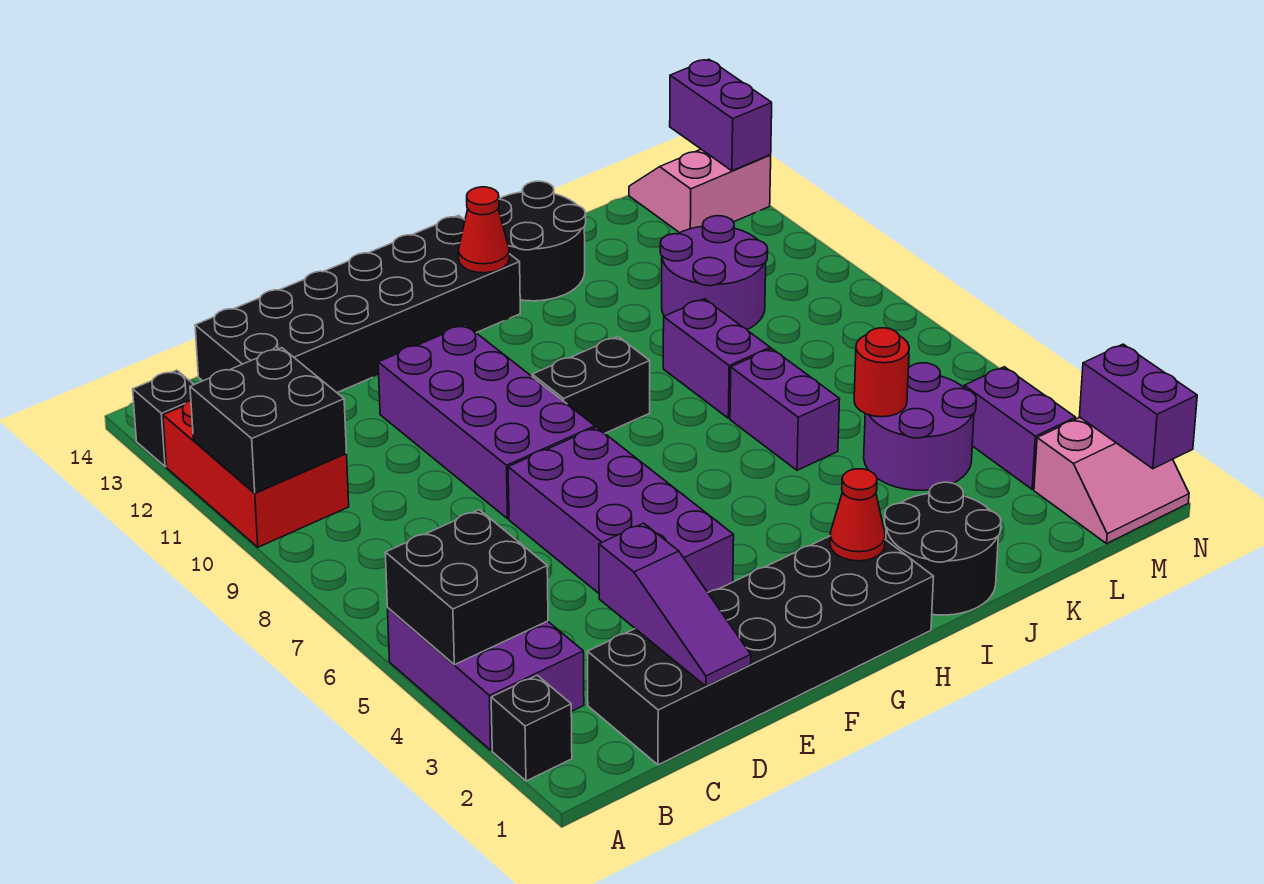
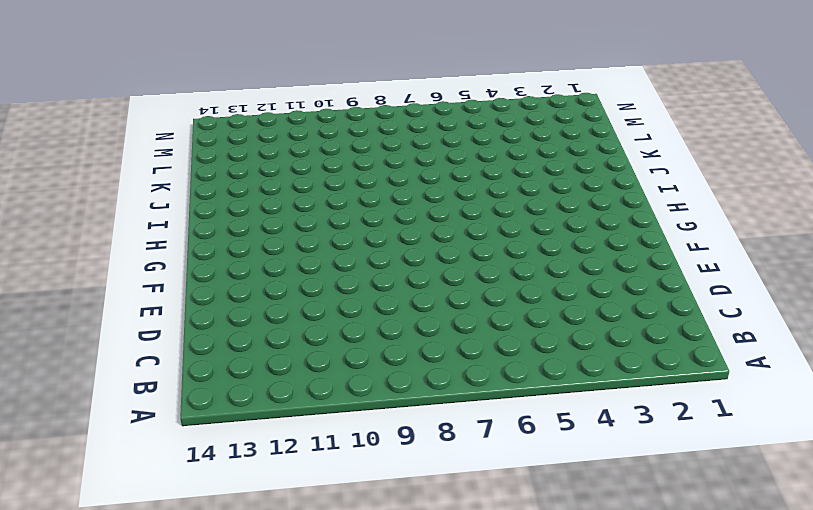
none -> black 1x1 brick [491,675,572,781]
none -> purple 2x3 brick [388,608,584,750]
none -> red 2x3 brick [163,400,349,547]

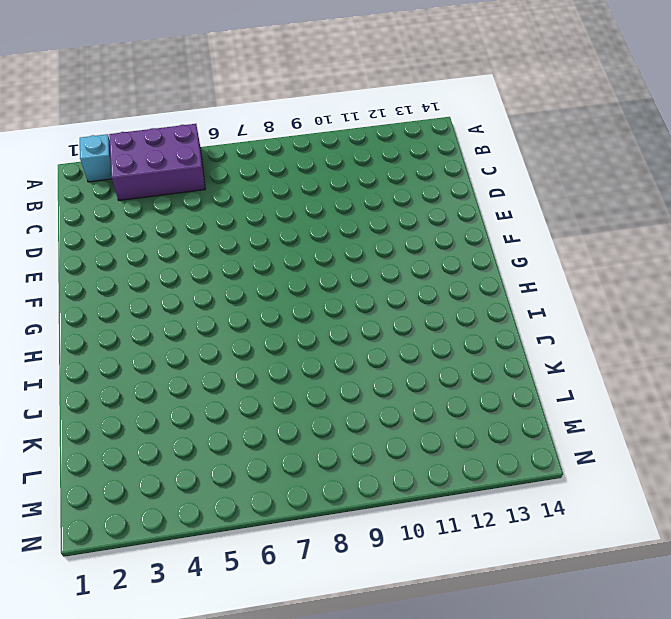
cyan 1x1 brick [80,134,112,182] -> black 1x1 brick [491,675,572,781]
none -> red 2x3 brick [163,400,349,547]
none -> black 1x1 brick [133,370,194,467]
none -> black 2x6 brick [587,536,934,765]

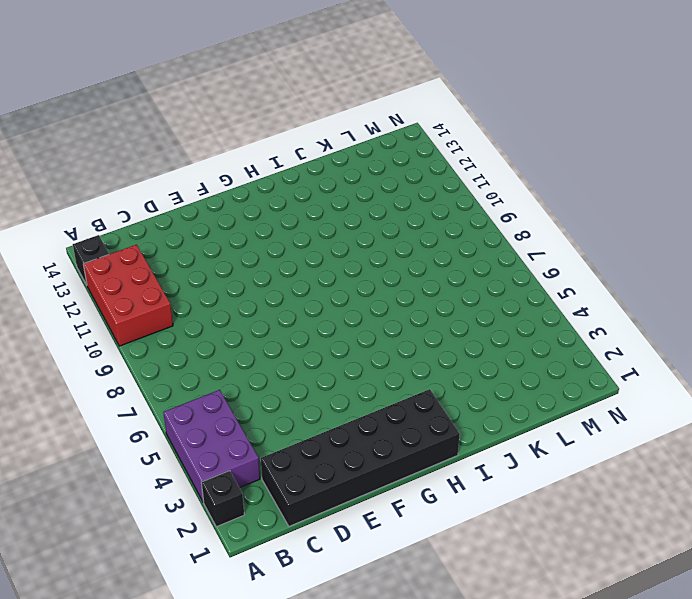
none -> black 2x6 brick [195,215,520,392]
none -> purple 2x4 brick [508,427,734,593]
none -> purple 2x4 brick [378,325,595,519]

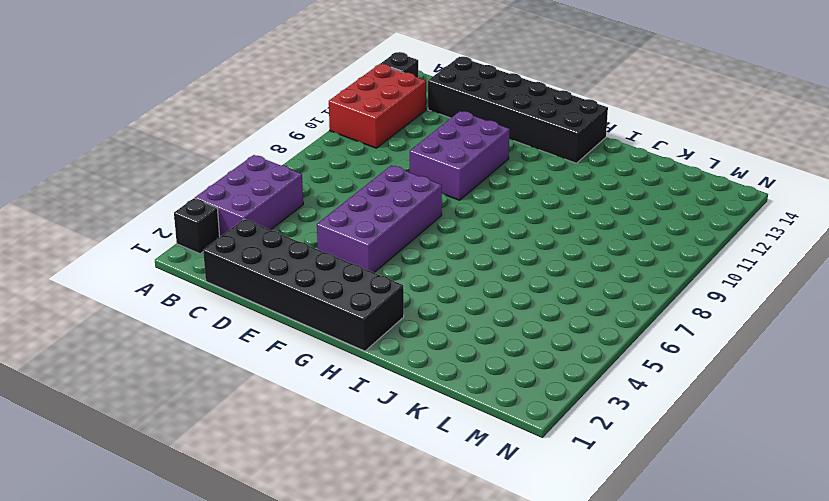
purple 2x3 brick [410,111,510,200] -> purple 2x4 brick [378,325,595,519]
none -> black 1x2 brick [532,337,650,433]
none -> black 2x2 round brick [885,482,1001,615]
none -> black 2x2 round brick [498,181,586,301]

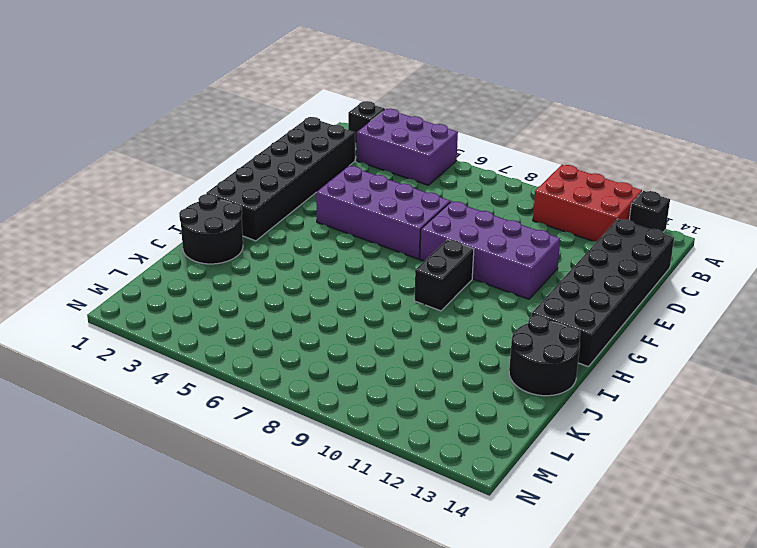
none -> purple 1x2 brick [730,349,840,470]
none -> purple 1x2 brick [663,299,770,418]
none -> purple 2x2 round brick [864,363,976,490]

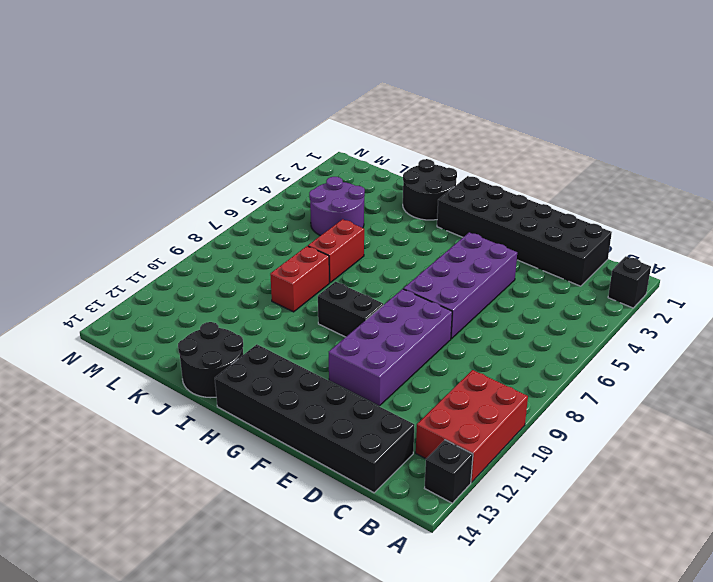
red 1x2 brick [308,219,364,283] -> purple 1x2 brick [730,349,840,470]
red 1x2 brick [270,246,329,312] -> purple 1x2 brick [663,299,770,418]
none -> purple 2x3 brick [388,608,584,750]
none -> purple 2x2 round brick [660,216,768,330]
none -> pink 2x2 slope [1034,417,1189,543]

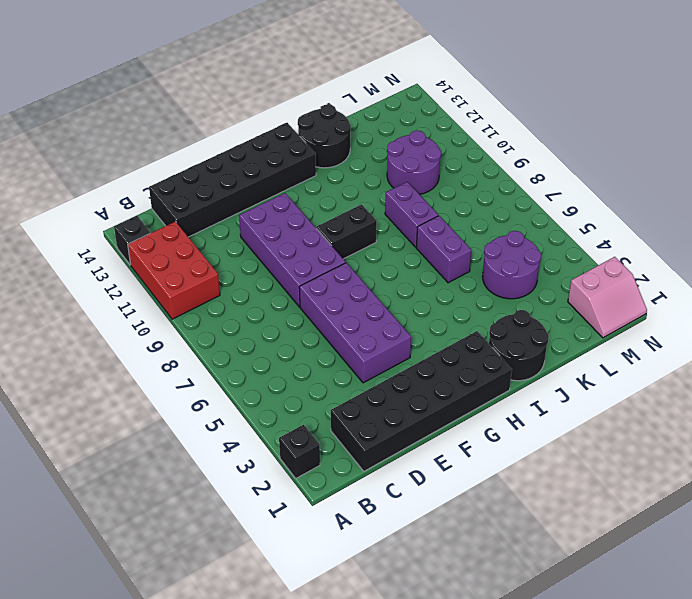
none -> purple 2x3 brick [388,608,584,750]
none -> purple 1x2 brick [964,367,1076,489]
none -> pink 2x2 slope [629,149,771,233]

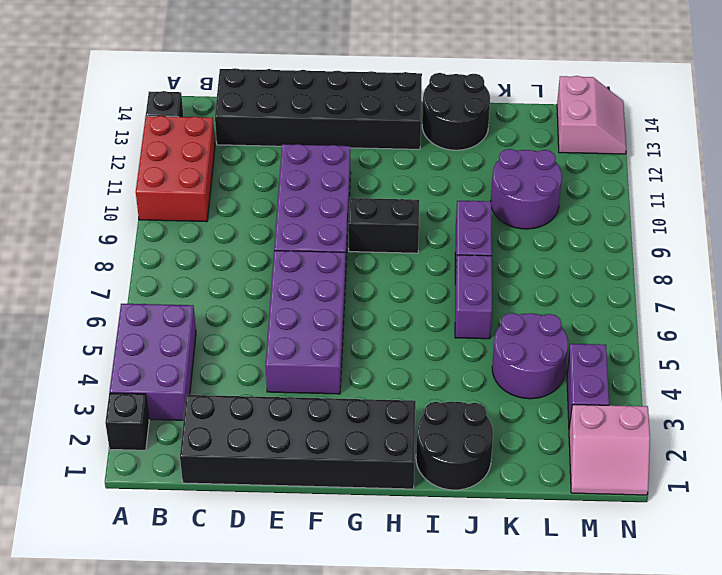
pink 2x2 slope [557,76,626,154] -> pink 2x2 slope turned to [629,149,771,233]
none -> black 2x2 brick [385,510,548,665]
none -> black 2x2 brick [190,348,347,493]
none -> purple 1x3 slope [599,523,751,686]

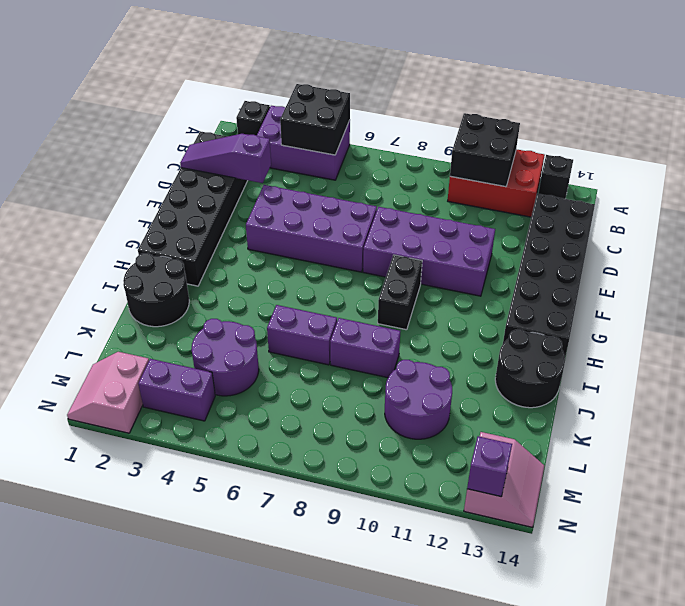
purple 1x1 brick [467,436,512,497] -> purple 1x2 brick [670,59,772,171]
none -> red 1x1 cone [830,469,885,561]
none -> red 1x1 cone [458,187,509,273]
none -> red 1x1 round brick [854,328,909,417]

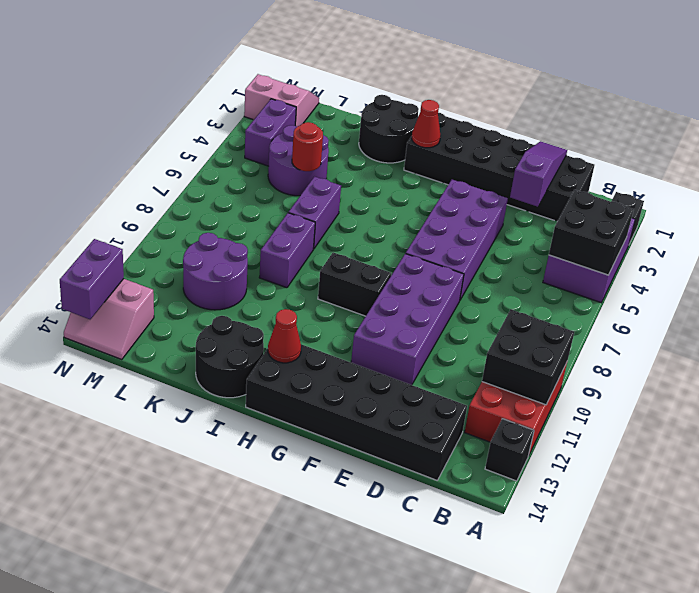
none -> purple 1x2 brick [1079,344,1197,469]

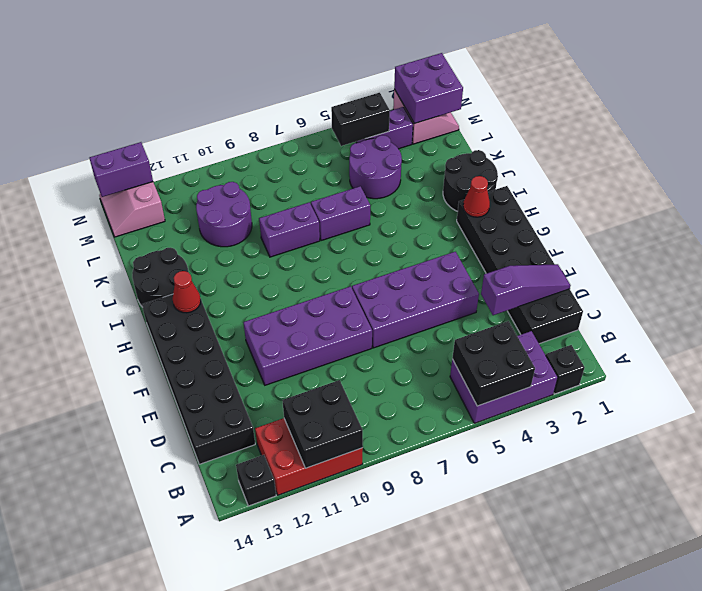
purple 2x2 brick [394,53,463,124] -> purple 1x2 brick [1079,344,1197,469]
black 1x2 brick [331,93,390,146] -> black 1x2 brick turned to [532,337,650,433]
none -> red 1x1 round brick [854,328,909,417]

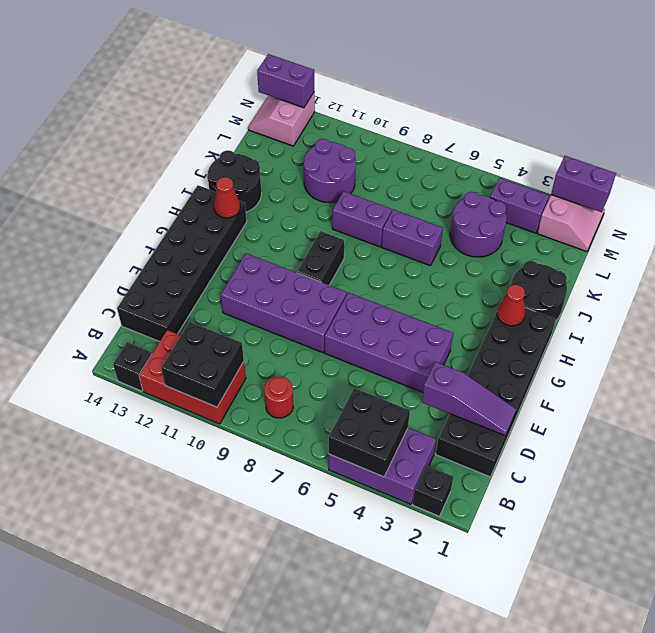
red 1x1 round brick [264,377,293,418] -> red 1x1 round brick moved to [854,328,909,417]

